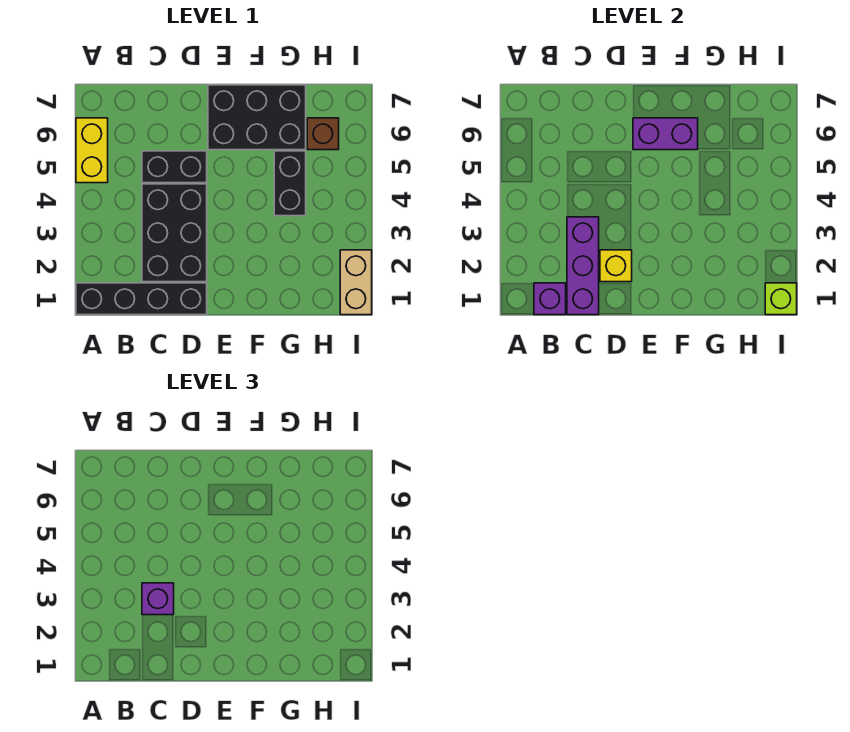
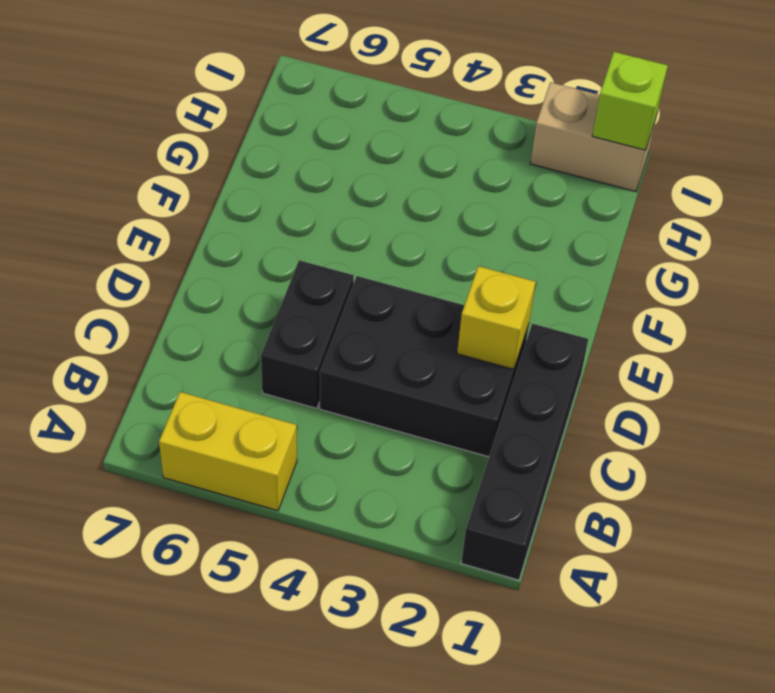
none -> black 2x3 brick [208,85,306,150]
none -> black 1x2 brick [274,151,306,216]
none -> brown 1x1 brick [307,118,339,150]

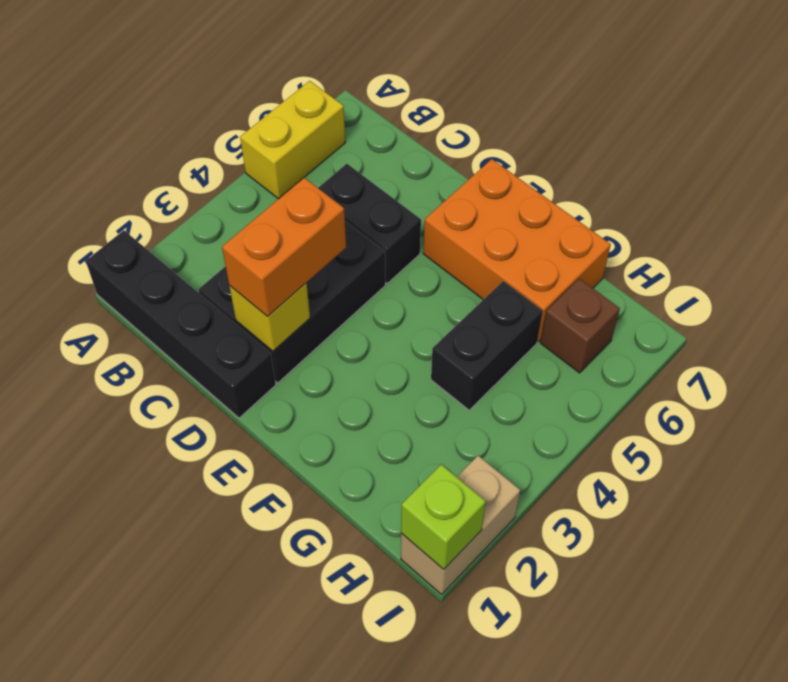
orange 1x2 brick [222,178,346,316] -> none
orange 2x3 brick [423,159,611,342] -> black 2x3 brick [208,85,306,150]
none -> purple 1x1 brick [534,283,566,315]
none -> purple 1x3 brick [567,217,599,315]
none -> purple 1x2 brick [633,118,698,150]

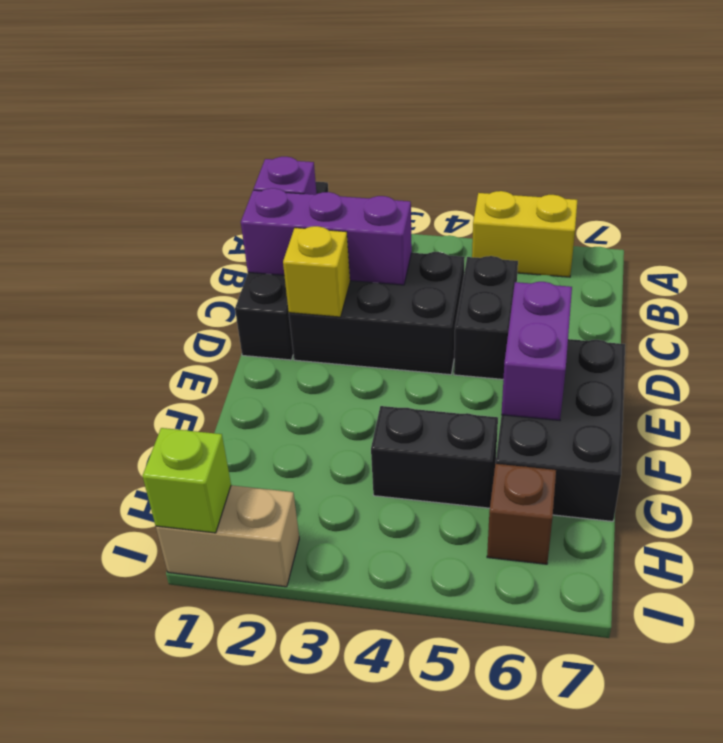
none -> purple 1x1 brick [142,583,174,615]

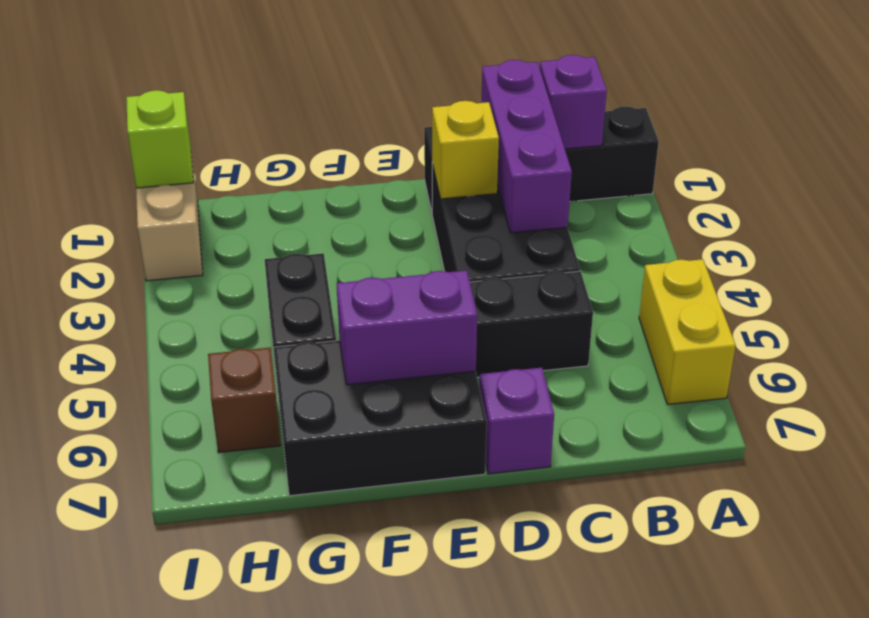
purple 1x1 brick [479,368,554,474] -> purple 1x1 brick moved to [142,583,174,615]

